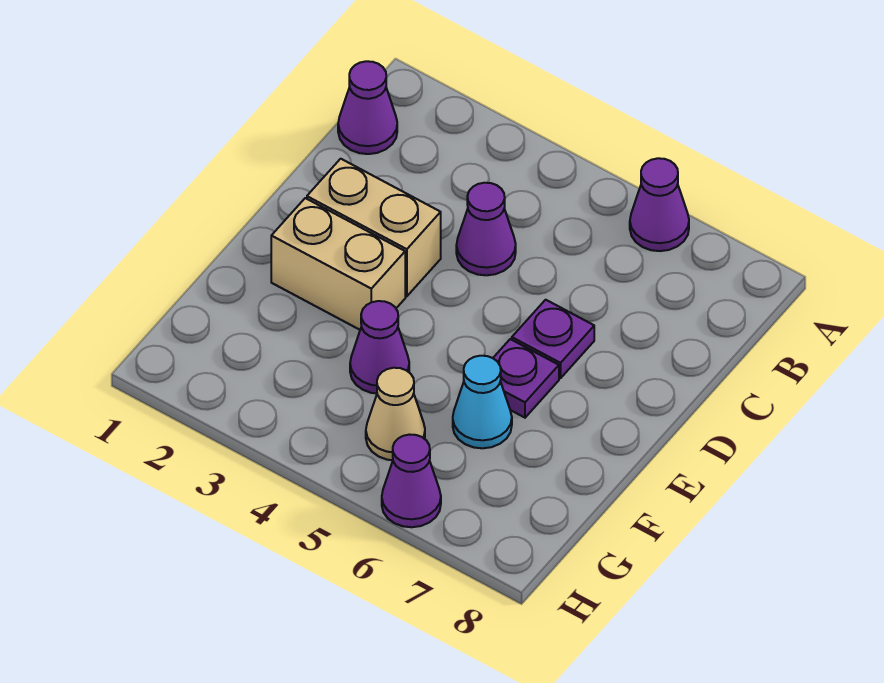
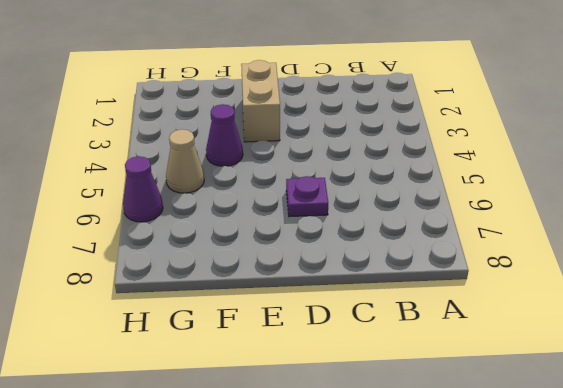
none -> purple 1x1 cone [630,158,689,251]
none -> purple 1x1 cone [338,61,397,154]

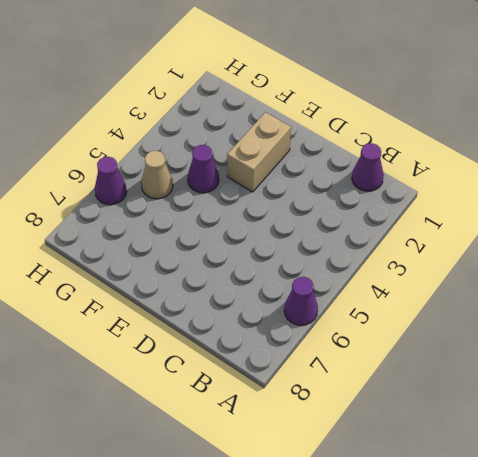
none -> purple 1x1 cone [456,183,516,275]
none -> tan 1x2 brick [307,159,441,296]

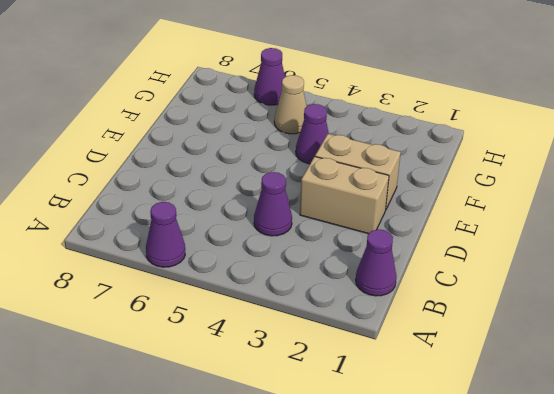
none -> purple 1x1 plate [512,300,594,378]
none -> purple 1x1 plate [493,339,559,418]

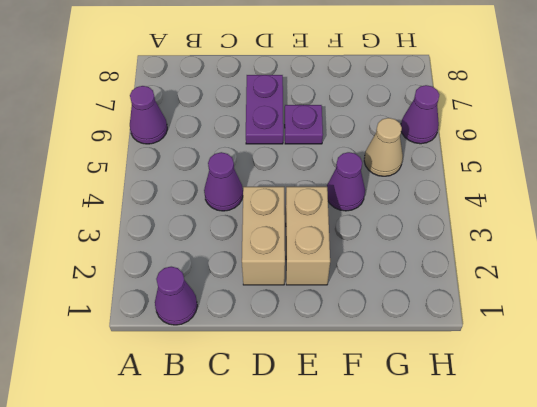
purple 1x2 plate [246,75,283,144] -> purple 1x1 plate [512,300,594,378]
none -> cyan 1x1 cone [453,356,512,448]

